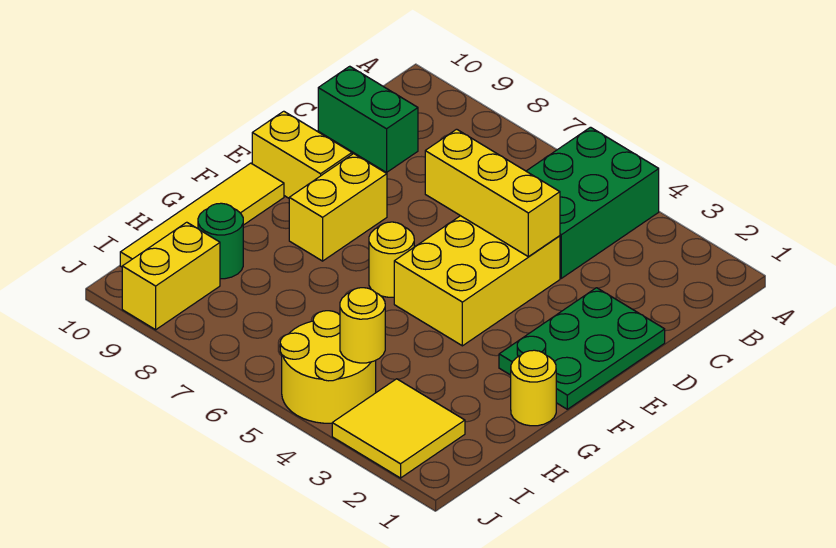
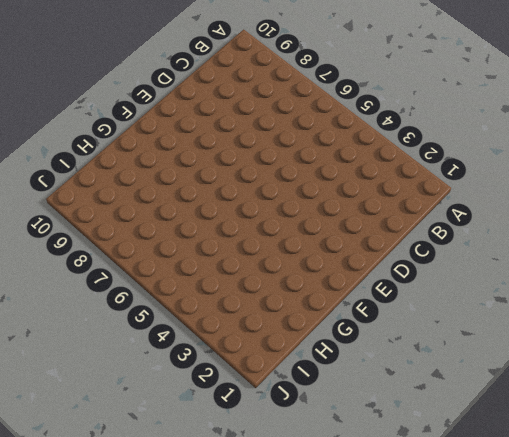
none -> green 2x3 brick [526,127,659,278]
none -> green 1x2 brick [318,66,418,172]
none -> green 2x3 plate [499,288,665,409]

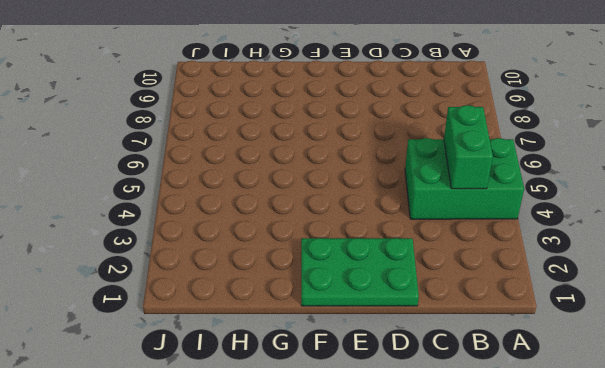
green 1x2 brick [444,105,493,189] -> green 1x2 brick moved to [318,66,418,172]
none -> yellow 2x3 brick [394,216,560,346]
none -> yellow 1x2 brick [289,154,387,261]
none -> yellow 1x2 brick [252,111,352,198]

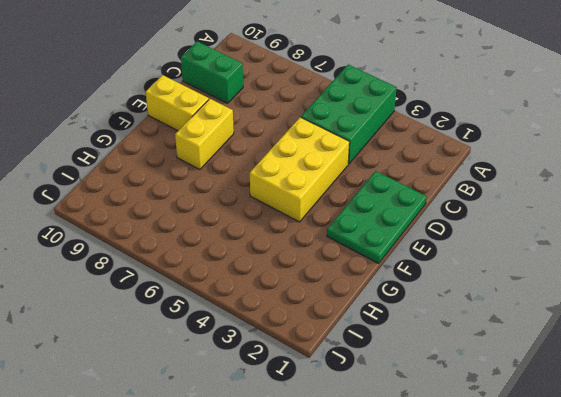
none -> yellow 1x1 round brick [369,222,414,297]
none -> yellow 1x4 tile [120,163,284,267]
none -> yellow 1x1 round brick [511,350,556,426]

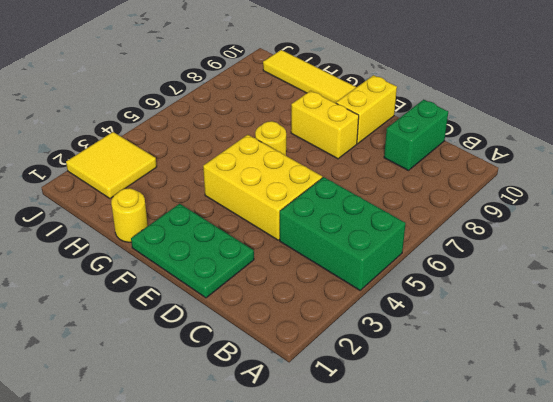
none -> green 1x1 round brick [198,203,243,279]
none -> yellow 2x2 round brick [280,311,376,423]
none -> yellow 1x2 brick [122,222,220,330]

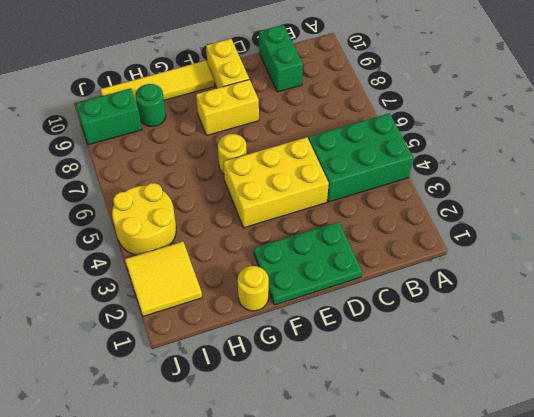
green 1x2 brick [76,88,142,145] -> yellow 1x2 brick [122,222,220,330]
none -> yellow 1x3 brick [425,129,560,257]
none -> yellow 1x1 round brick [340,288,385,363]

